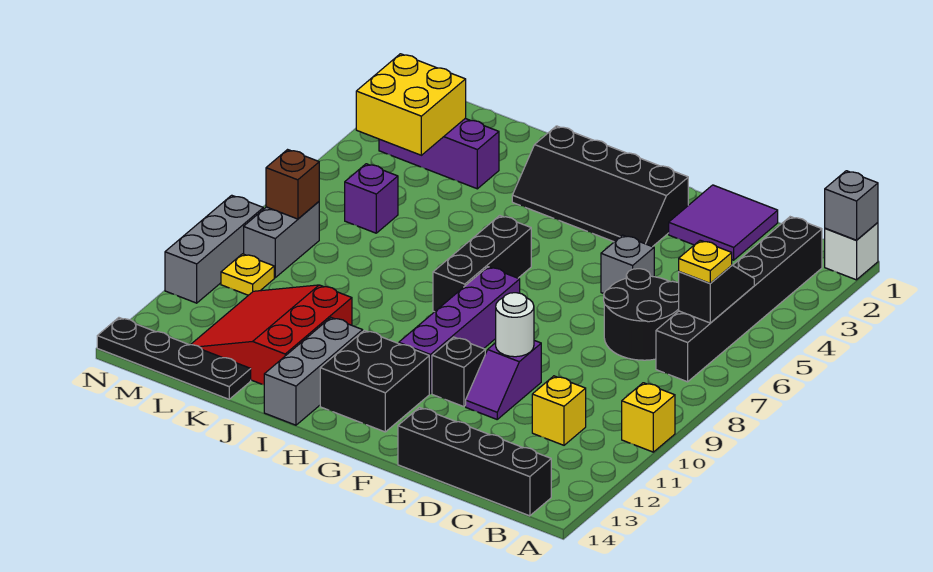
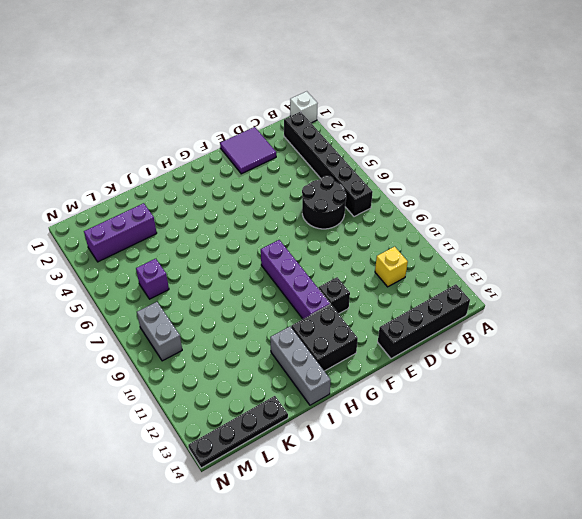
none -> yellow 1x1 brick [622,383,675,452]
none -> grey 1x1 brick [601,235,654,294]
none -> purple 1x2 slope [466,340,541,419]

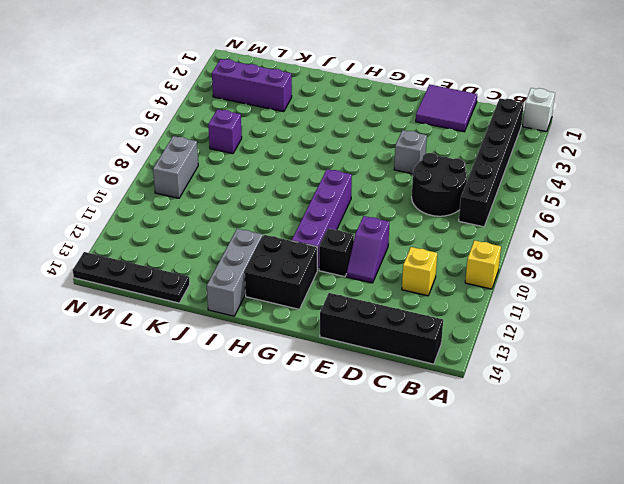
none -> black 2x4 slope [512,126,688,247]
none -> black 1x3 brick [433,216,531,312]
none -> red 3x3 slope [191,285,352,385]

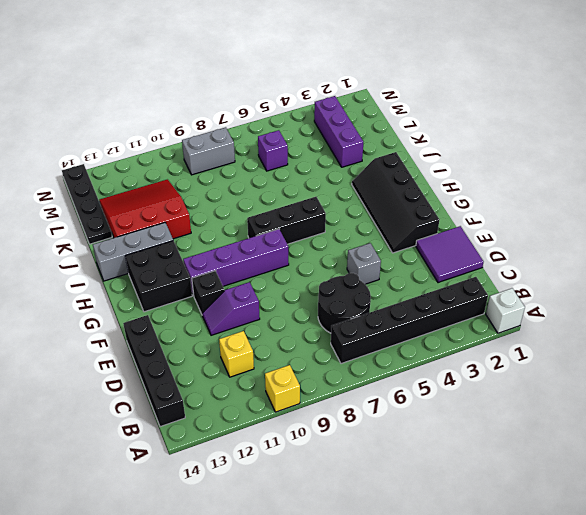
none -> yellow 1x1 plate [221,254,274,295]
none -> grey 1x3 brick [165,195,263,303]
none -> grey 1x1 brick [825,171,878,240]

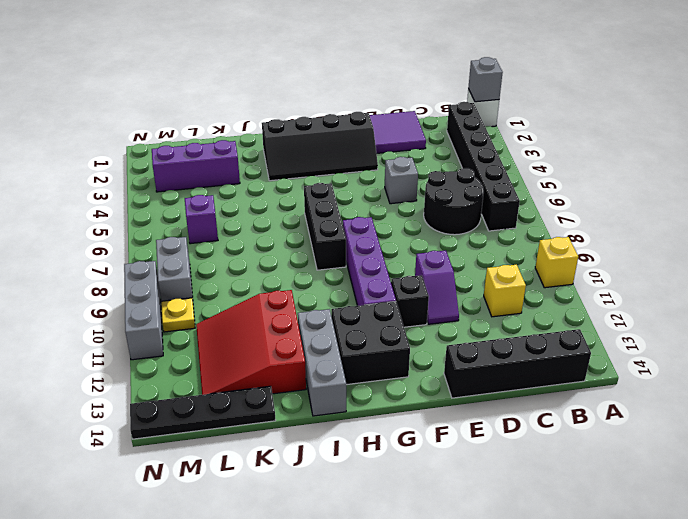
none -> black 1x2 slope [679,265,754,323]
none -> white 1x1 round brick [496,293,534,357]
none -> yellow 2x2 brick [356,54,466,155]

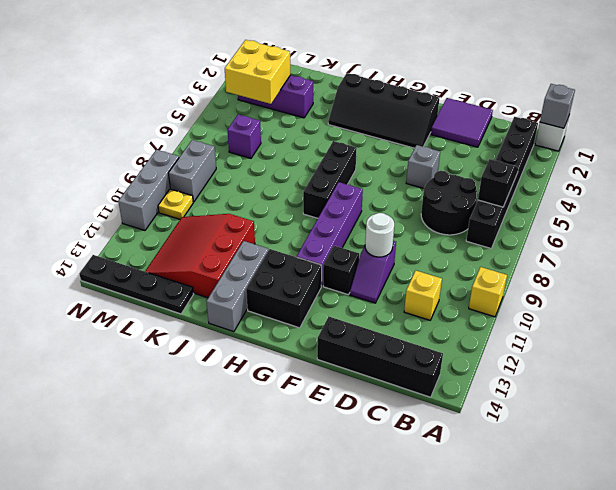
none -> brown 1x1 brick [266,150,319,219]
none -> yellow 1x1 plate [679,240,732,283]

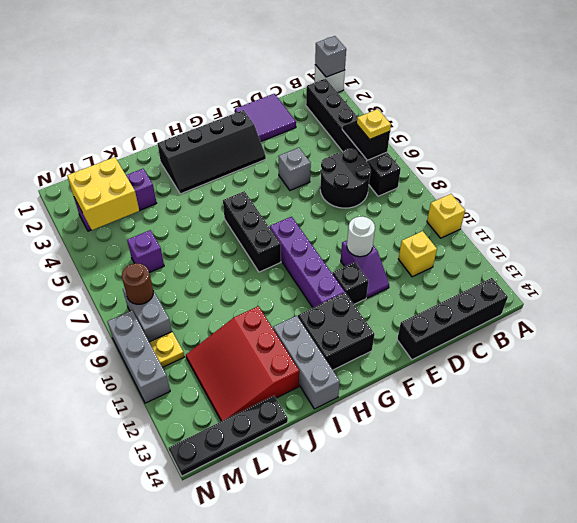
brown 1x1 round brick [122,263,153,304] -> brown 1x1 brick [266,150,319,219]

